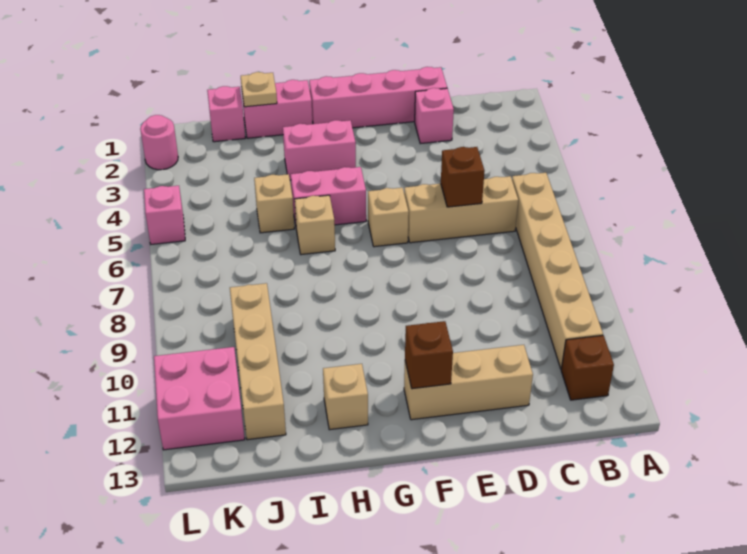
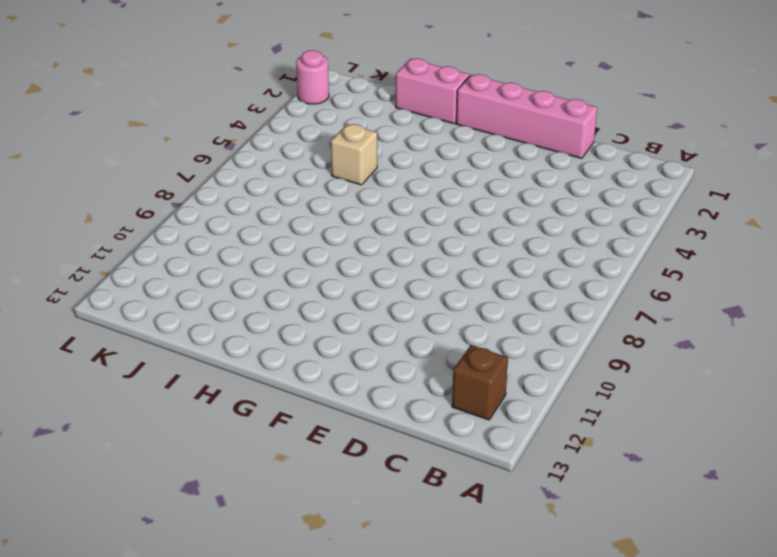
none -> tan 1x6 brick [512,173,603,369]
none -> tan 1x3 brick [404,176,518,243]
none -> pink 1x1 brick [415,88,454,144]

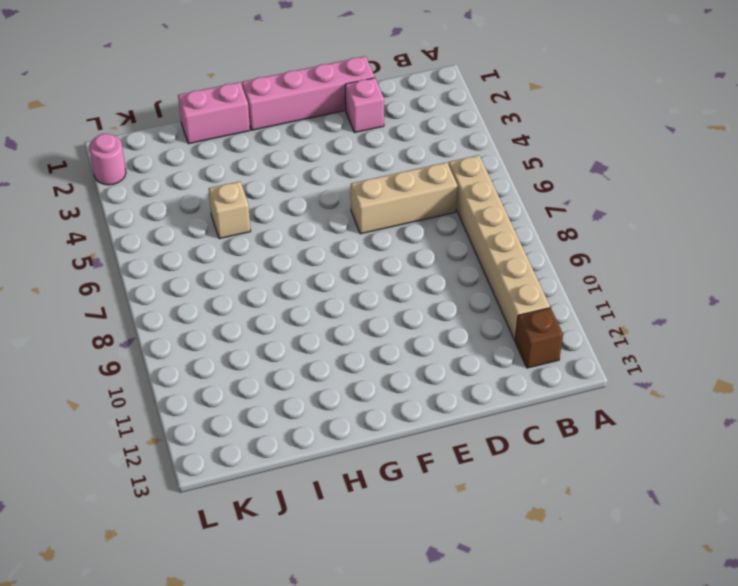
none -> tan 1x3 brick [404,345,533,420]
none -> tan 1x1 brick [368,188,409,247]
none -> pink 1x2 brick [283,120,356,180]

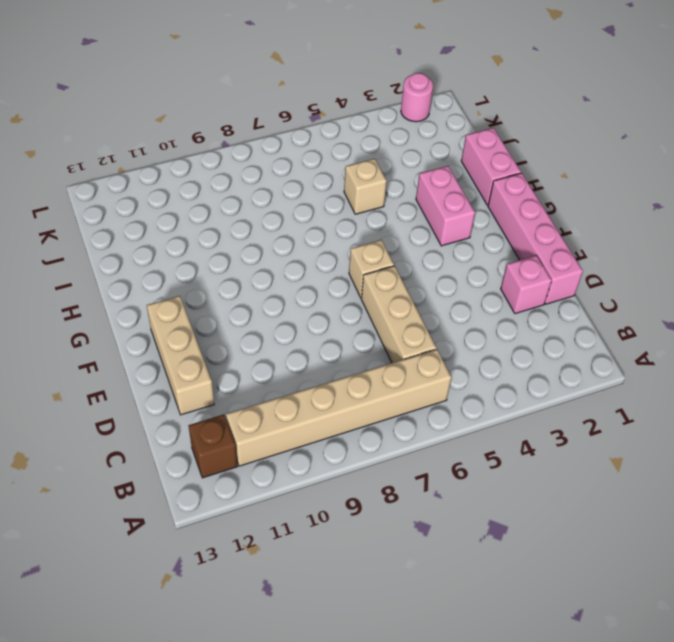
none -> pink 1x2 brick [291,167,366,225]
none -> tan 1x1 brick [295,195,335,255]
none -> tan 1x1 brick [323,364,368,430]

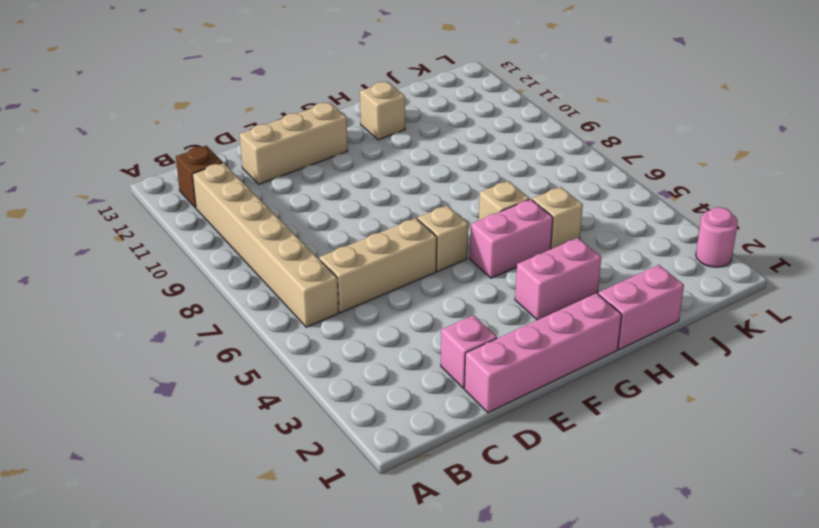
none -> pink 1x1 brick [207,86,245,142]
none -> tan 1x4 brick [230,283,286,440]
none -> pink 2x2 brick [154,347,245,450]

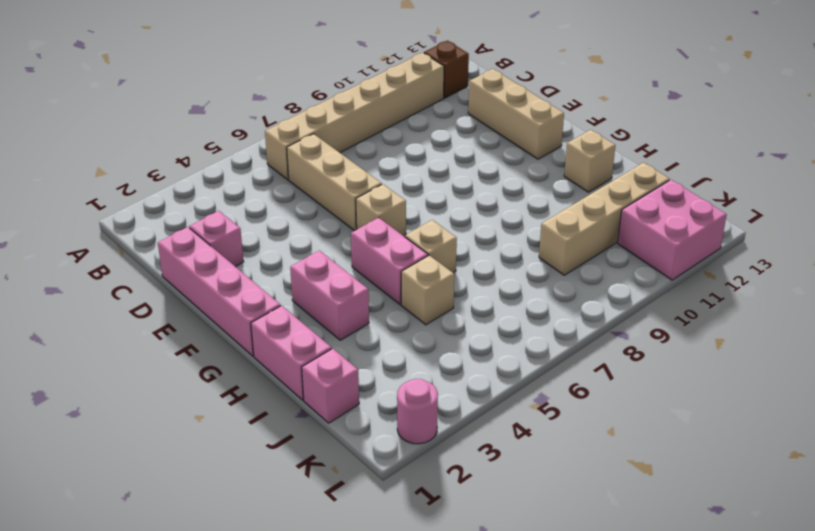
none -> pink 1x1 brick [144,186,185,244]
none -> brown 1x1 brick [441,147,484,207]
none -> brown 1x1 brick [405,321,453,389]

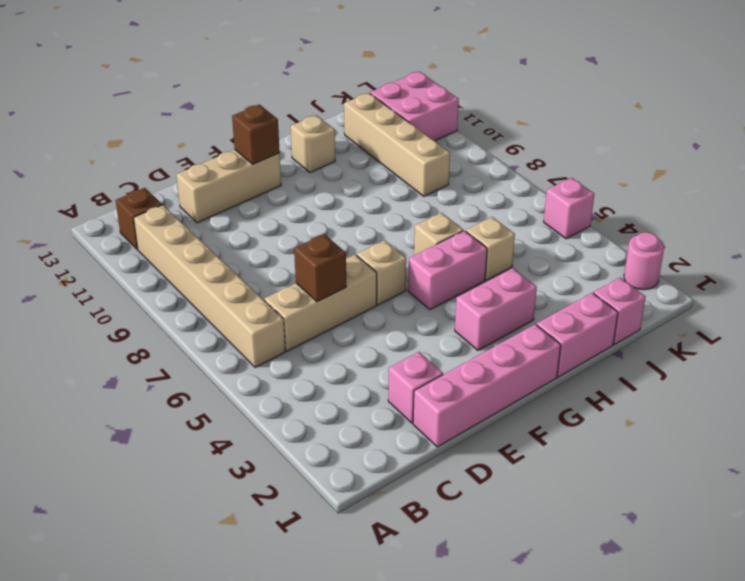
none -> tan 1x1 plate [241,72,277,107]

